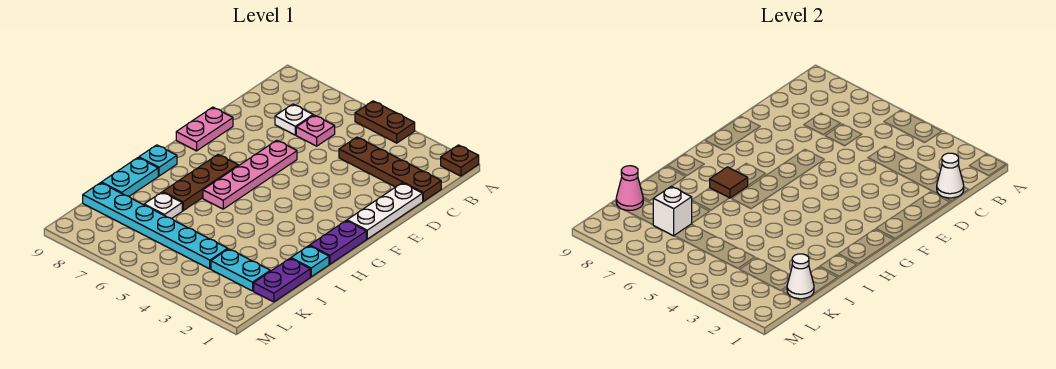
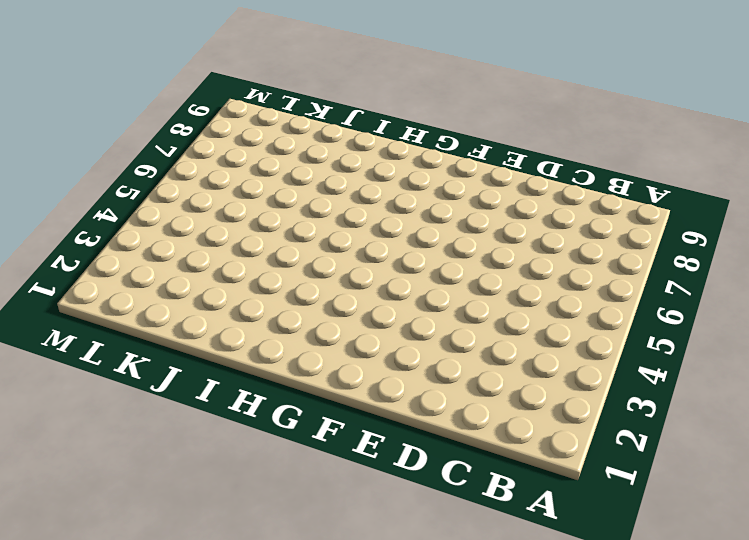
none -> brown 1x1 plate [441,145,479,176]
none -> brown 1x2 plate [355,101,415,143]
none -> brown 1x4 plate [339,137,441,201]

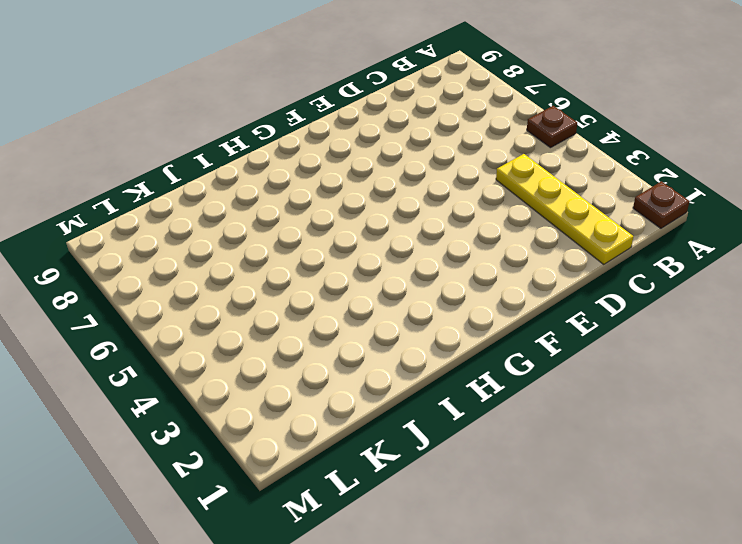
brown 1x1 plate [527,106,577,148] -> brown 1x2 plate [355,101,415,143]
yellow 1x4 plate [496,154,633,264] -> brown 1x4 plate [339,137,441,201]
none -> pink 1x1 plate [296,115,335,146]
none -> white 1x1 plate [275,104,313,135]
none -> white 1x3 plate [347,183,423,239]

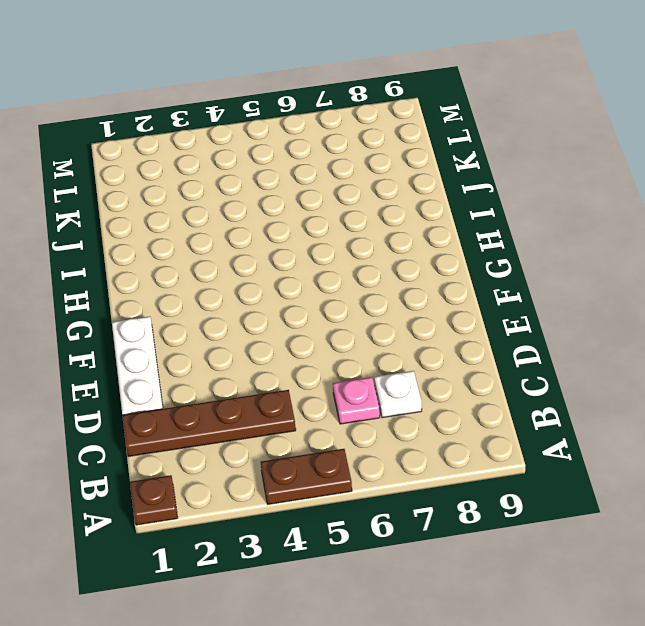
none -> pink 1x4 plate [203,140,297,209]
none -> pink 1x2 plate [176,107,233,151]
none -> purple 1x2 plate [310,221,366,264]

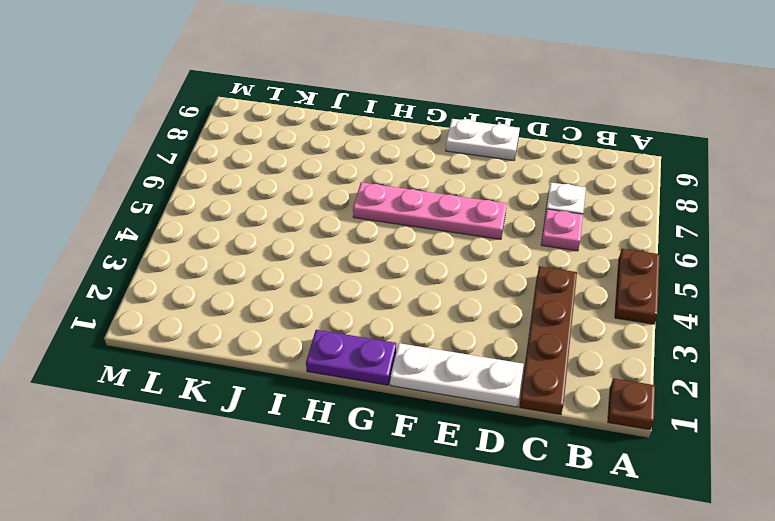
white 1x2 plate [446,119,520,160] -> pink 1x2 plate [176,107,233,151]
none -> brown 1x3 plate [163,155,238,211]
none -> cyan 1x1 plate [139,145,177,176]
none -> cyan 1x1 plate [291,246,329,277]

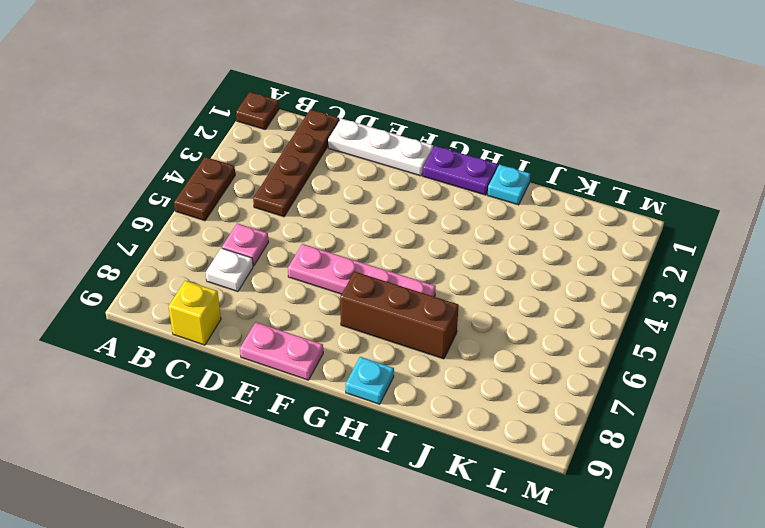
yellow 1x1 brick [169,280,221,345] -> none
brown 1x3 brick [340,272,459,359] -> brown 1x3 plate [163,155,238,211]
none -> cyan 1x2 plate [101,158,158,196]
none -> purple 1x2 plate [254,258,310,302]
none -> white 1x1 plate [144,192,182,218]

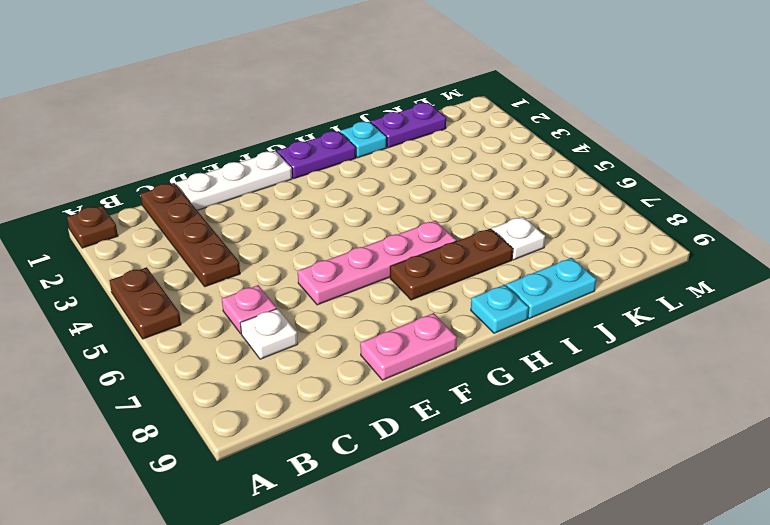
none -> cyan 1x2 plate [211,249,270,291]
none -> cyan 1x6 plate [83,183,228,269]
none -> white 1x1 cone [937,153,964,198]

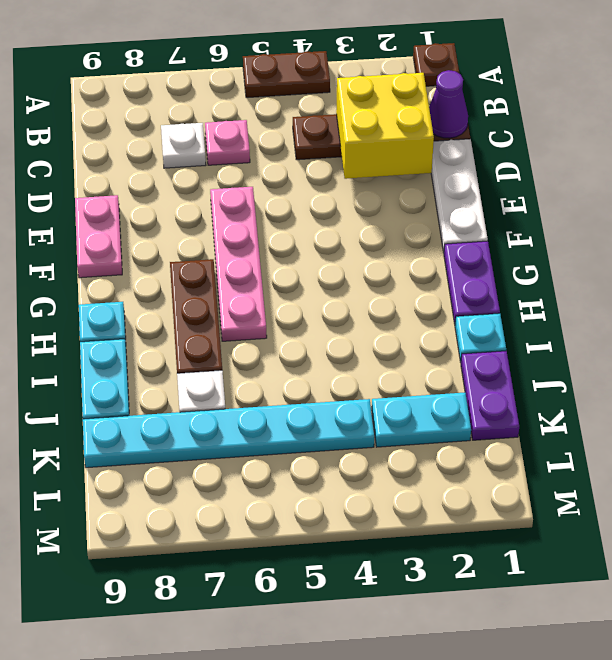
purple 1x1 cone [429,70,468,138] -> white 1x1 cone [937,153,964,198]
yellow 2x2 brick [336,73,434,179] -> none
none -> brown 1x1 tile [710,167,748,198]
none -> white 1x1 cone [787,254,814,299]
none -> white 1x1 brick [653,186,692,236]

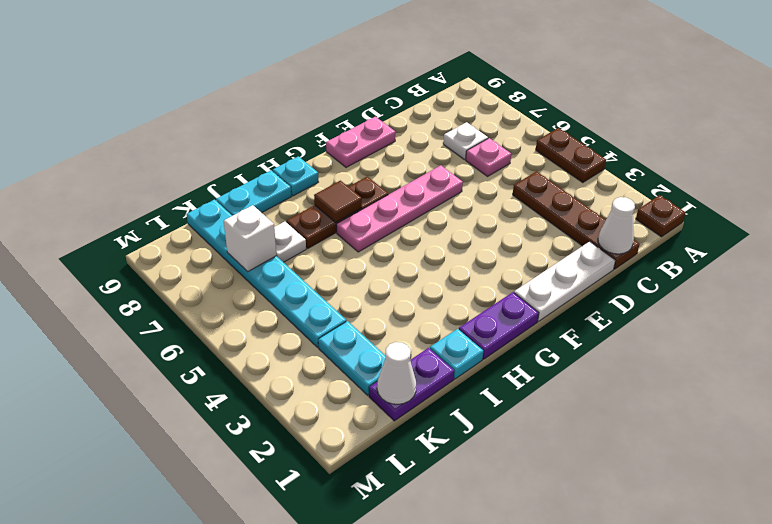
none -> pink 1x1 cone [616,166,643,210]

